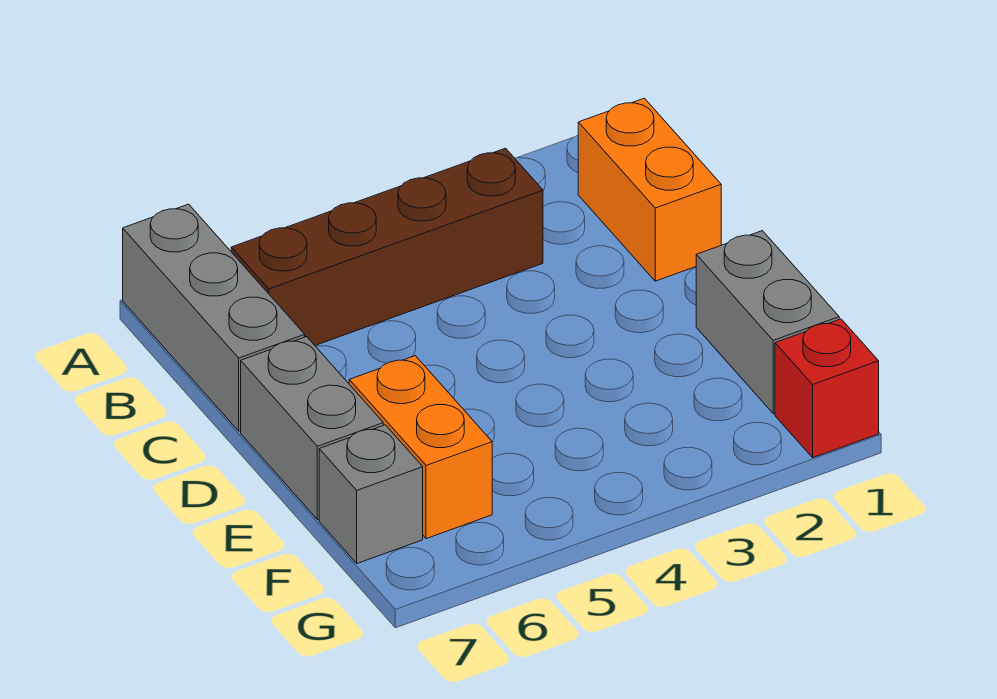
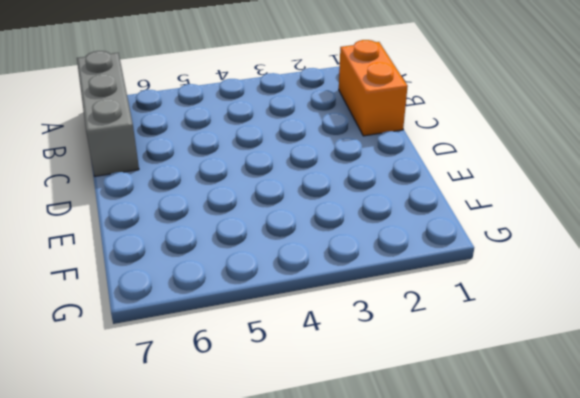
none -> brown 1x4 brick [231,148,543,345]
none -> grey 1x2 brick [241,337,383,519]

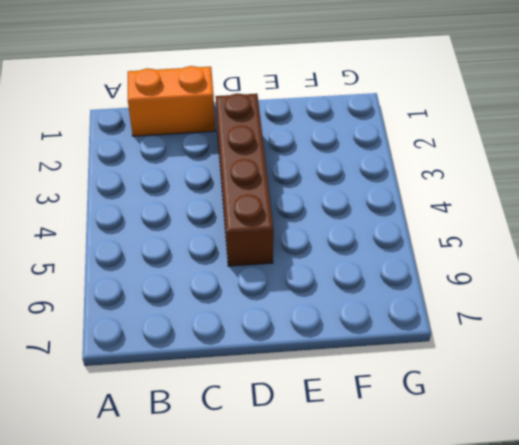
brown 1x4 brick [216,94,273,266] -> brown 1x4 brick moved to [231,148,543,345]
none -> grey 1x3 brick [123,204,305,431]
none -> grey 1x2 brick [241,337,383,519]

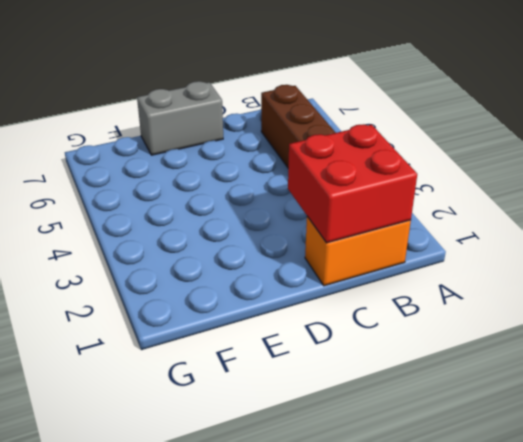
red 2x2 brick [288,124,417,243] -> none
none -> grey 1x3 brick [123,204,305,431]
none -> grey 1x2 brick [696,231,839,413]

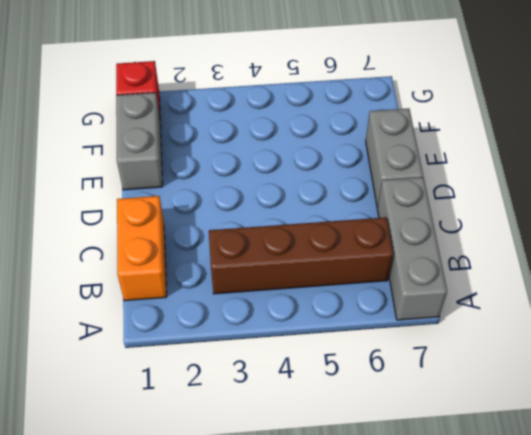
none -> orange 1x2 brick [349,356,492,539]
none -> grey 1x1 brick [319,425,423,563]

